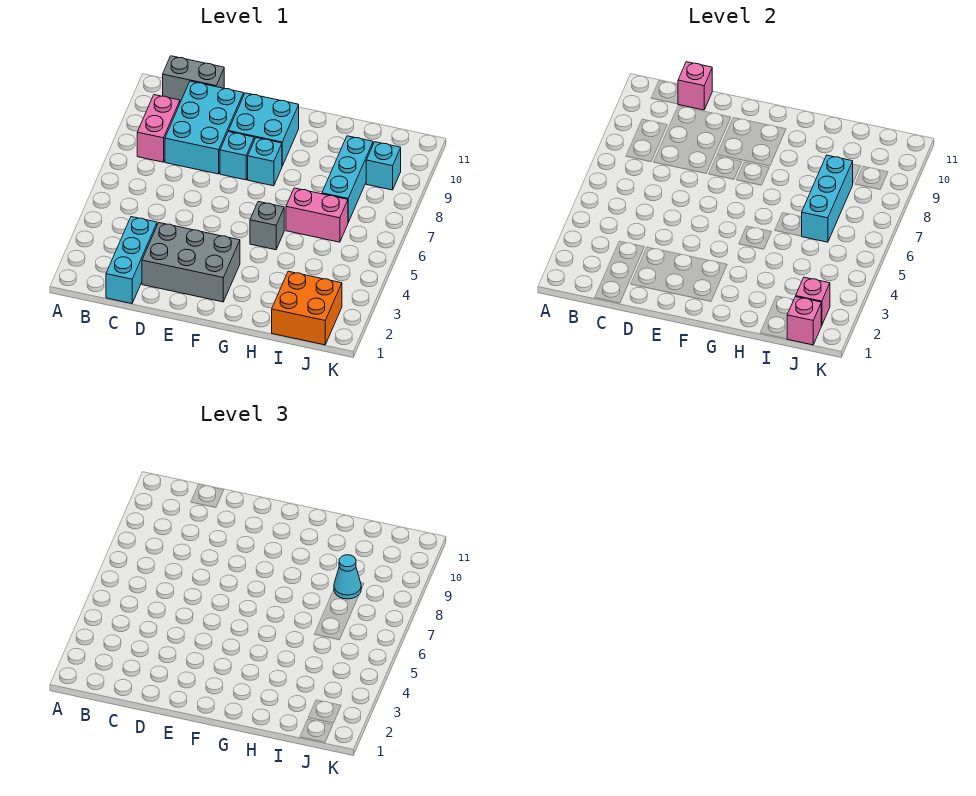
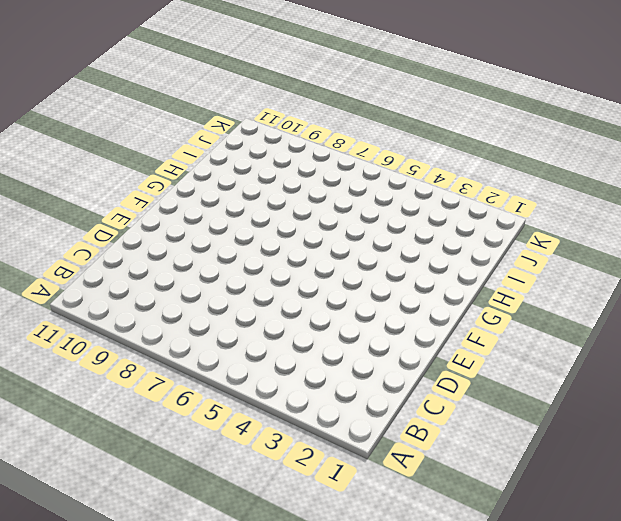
none -> pink 1x2 brick [137,95,180,162]
none -> grey 1x2 brick [163,56,224,102]
none -> cyan 1x3 brick [106,217,157,304]

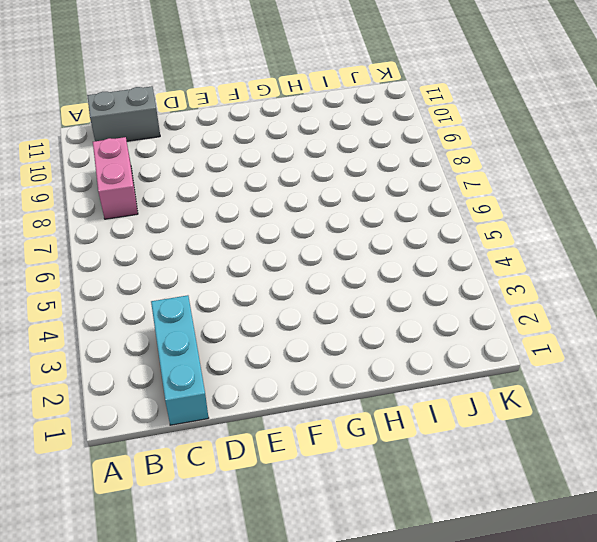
none -> cyan 2x3 brick [165,81,244,174]
none -> grey 2x3 brick [142,223,240,302]
none -> cyan 1x1 brick [220,132,254,180]

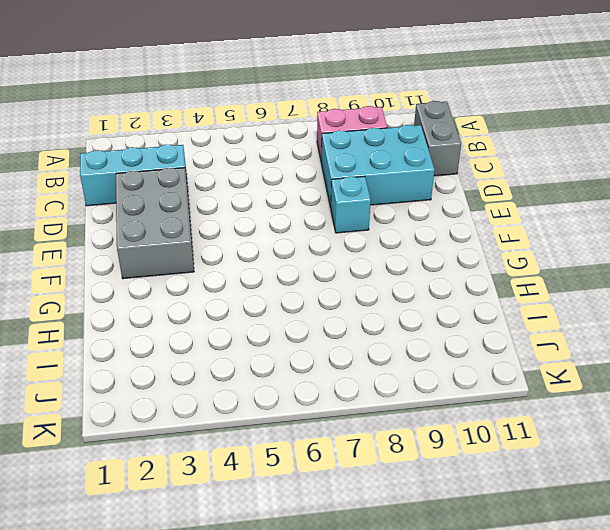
none -> cyan 2x2 brick [228,93,299,166]
none -> cyan 1x1 brick [248,138,282,186]
none -> grey 1x1 brick [250,202,284,250]

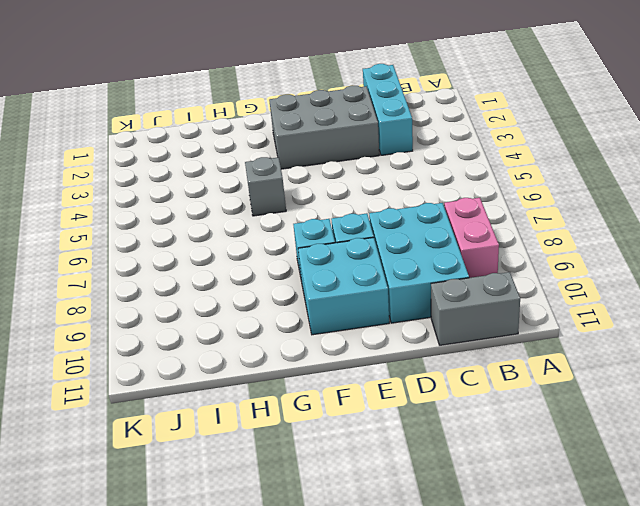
none -> pink 1x2 brick [286,188,348,242]
none -> orange 2x2 brick [272,271,342,345]
none -> cyan 1x3 brick [322,136,373,222]

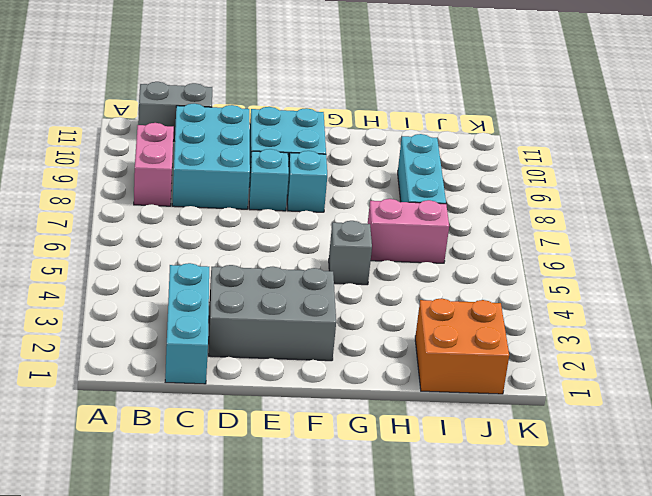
none -> cyan 1x1 brick [366,142,401,190]
none -> pink 1x1 brick [678,62,712,110]
none -> cyan 1x3 brick [802,155,853,242]

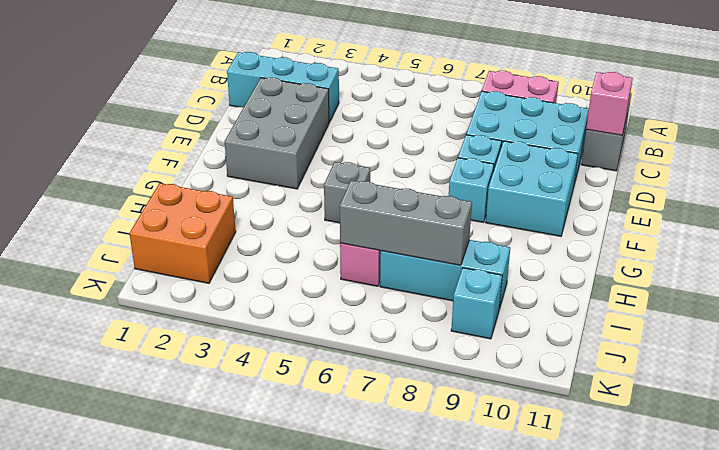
grey 1x3 brick [340,180,472,266] -> cyan 1x3 brick [802,155,853,242]
none -> pink 1x1 brick [787,297,821,345]
none -> pink 1x1 brick [796,277,830,326]
none -> cyan 1x1 cone [334,555,361,599]

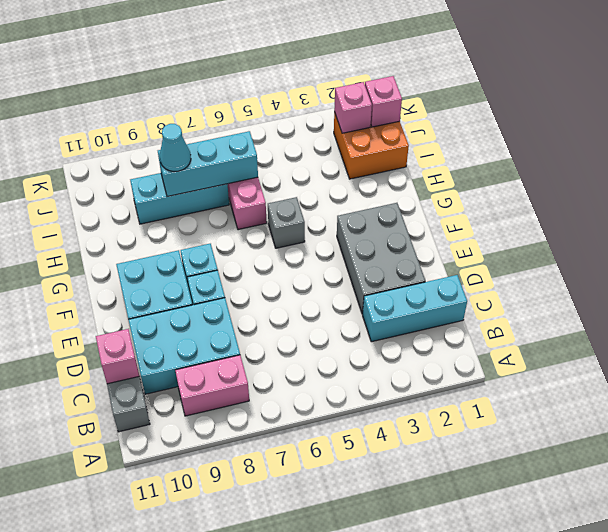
none -> cyan 1x1 brick [366,142,401,190]

